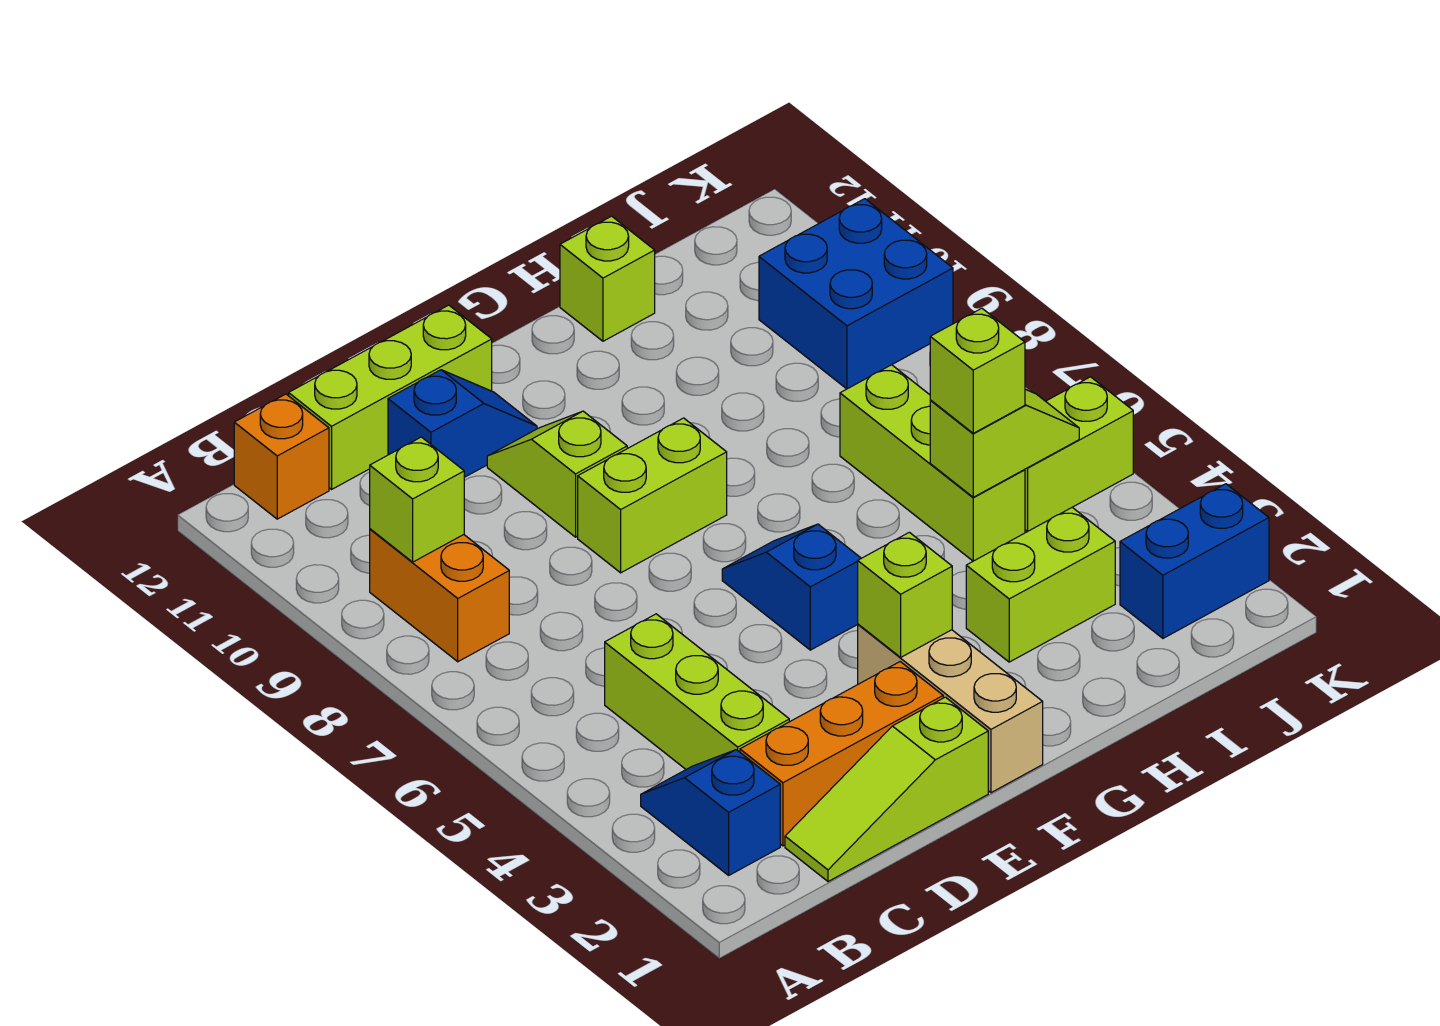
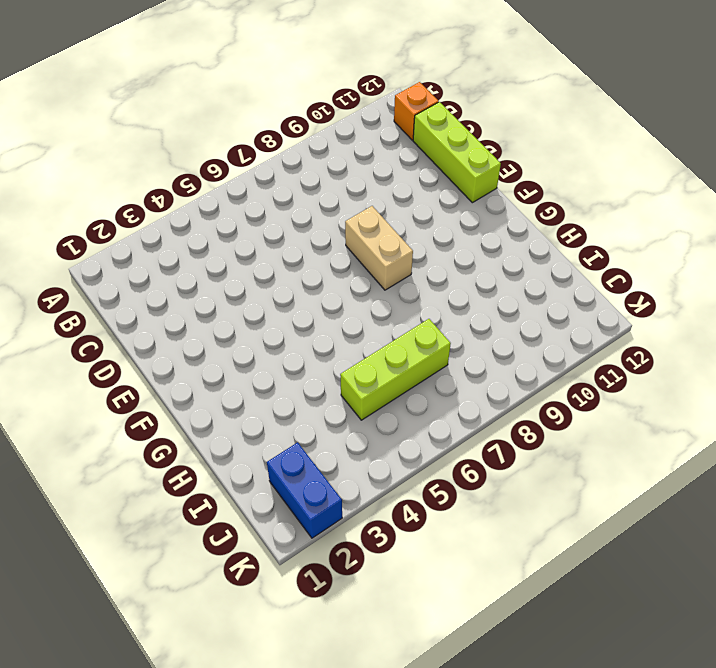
tan 1x2 brick [345,206,413,290] -> lime 1x2 brick [578,418,727,573]
none -> blue 1x2 slope [641,750,780,875]
none -> orange 1x2 brick [370,529,509,662]
none -> lime 1x3 slope [785,697,988,882]

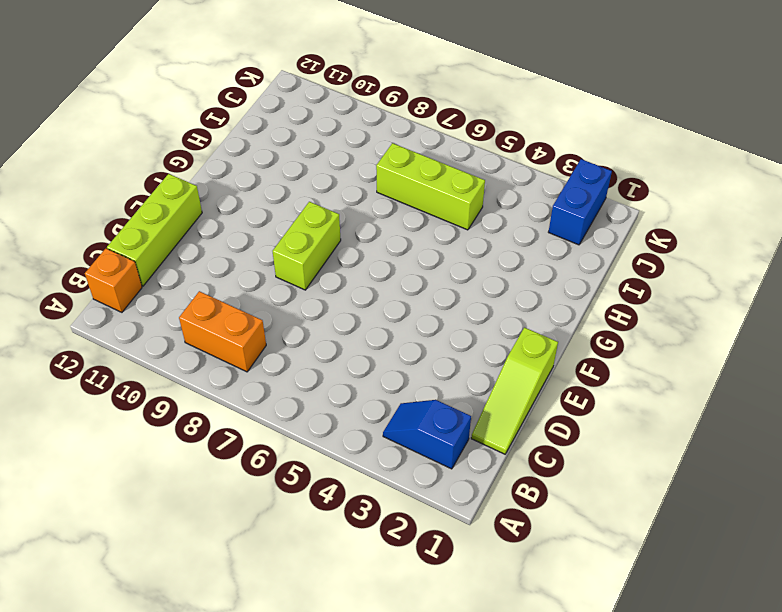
none -> orange 1x3 brick [740,662,943,846]
none -> lime 1x3 brick [605,614,789,769]
none -> blue 1x2 slope [388,370,537,477]

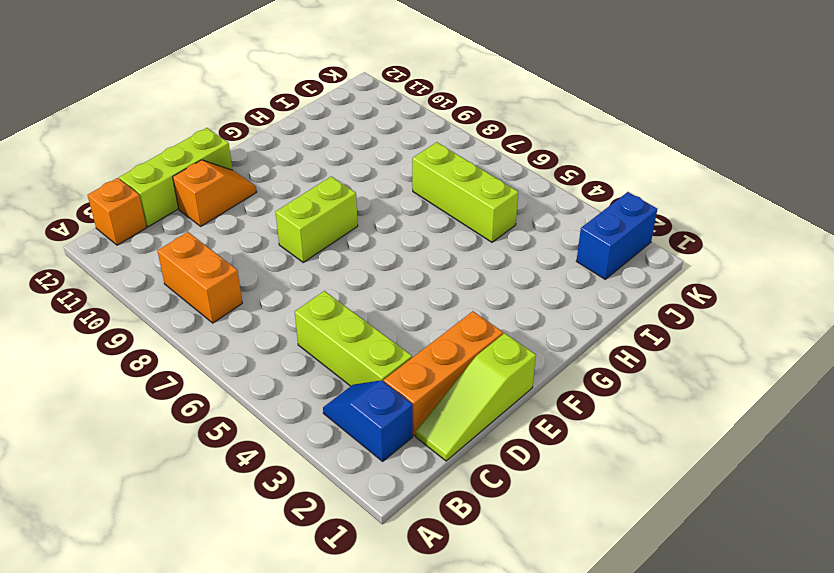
orange 1x2 slope [173,160,256,226] -> blue 1x2 slope [388,370,537,477]
none -> lime 1x2 slope [487,411,627,537]
none -> tan 1x3 brick [858,624,1043,793]
none -> blue 1x2 slope [722,524,861,650]

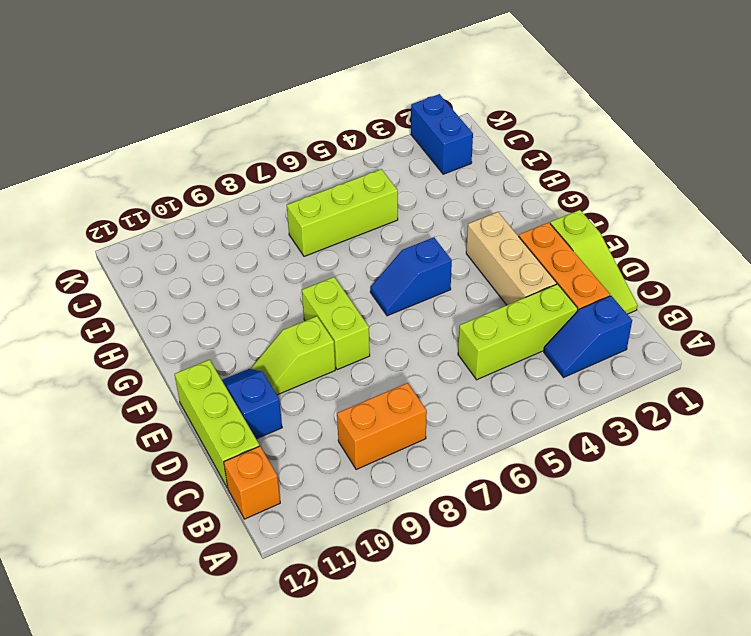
tan 1x3 brick [466,212,557,305] -> tan 1x3 brick turned to [858,624,1043,793]
none -> lime 1x2 brick [966,507,1115,662]
none -> lime 1x1 brick [560,216,655,341]
none -> lime 1x2 brick [1025,377,1133,532]

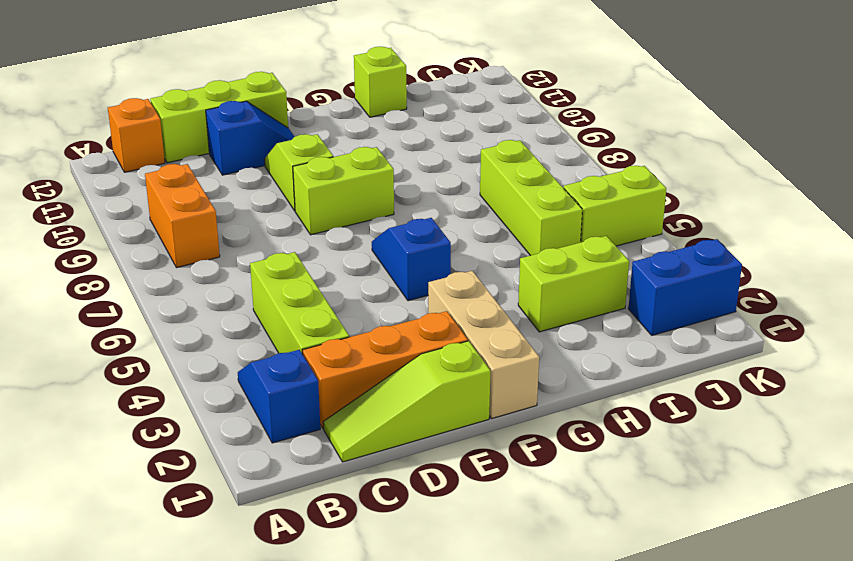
none -> blue 2x2 brick [759,199,953,389]
none -> lime 1x1 brick [370,437,464,562]
none -> lime 1x1 brick [858,532,952,657]

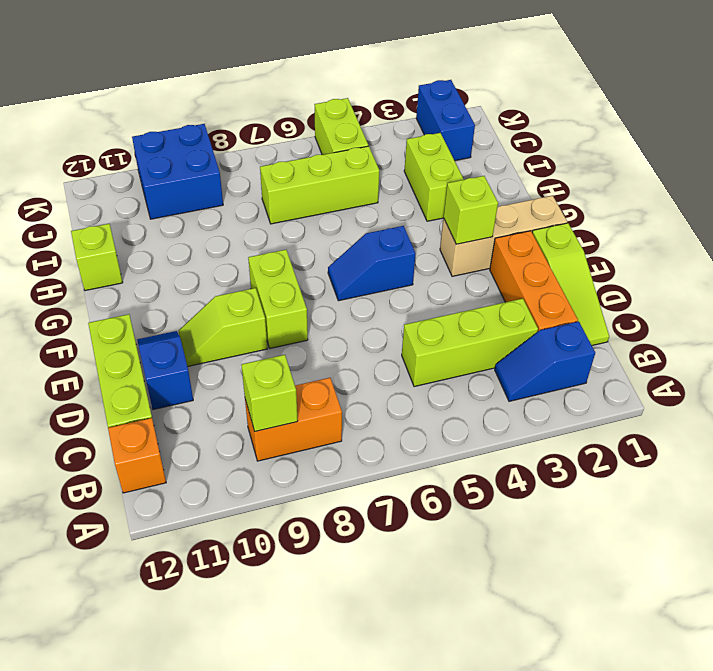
none -> lime 1x2 slope [930,389,1079,497]
none -> lime 1x1 brick [930,308,1025,433]

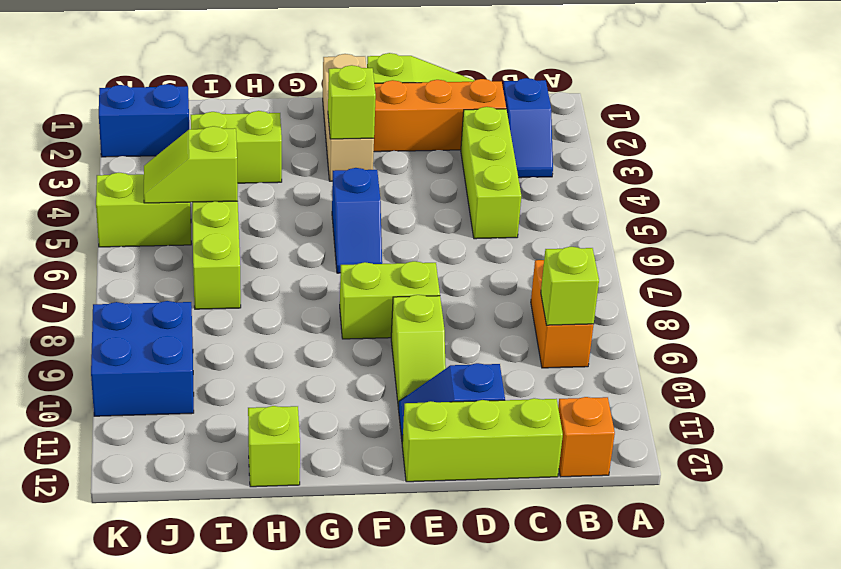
none -> lime 1x1 brick [930,308,1025,433]

